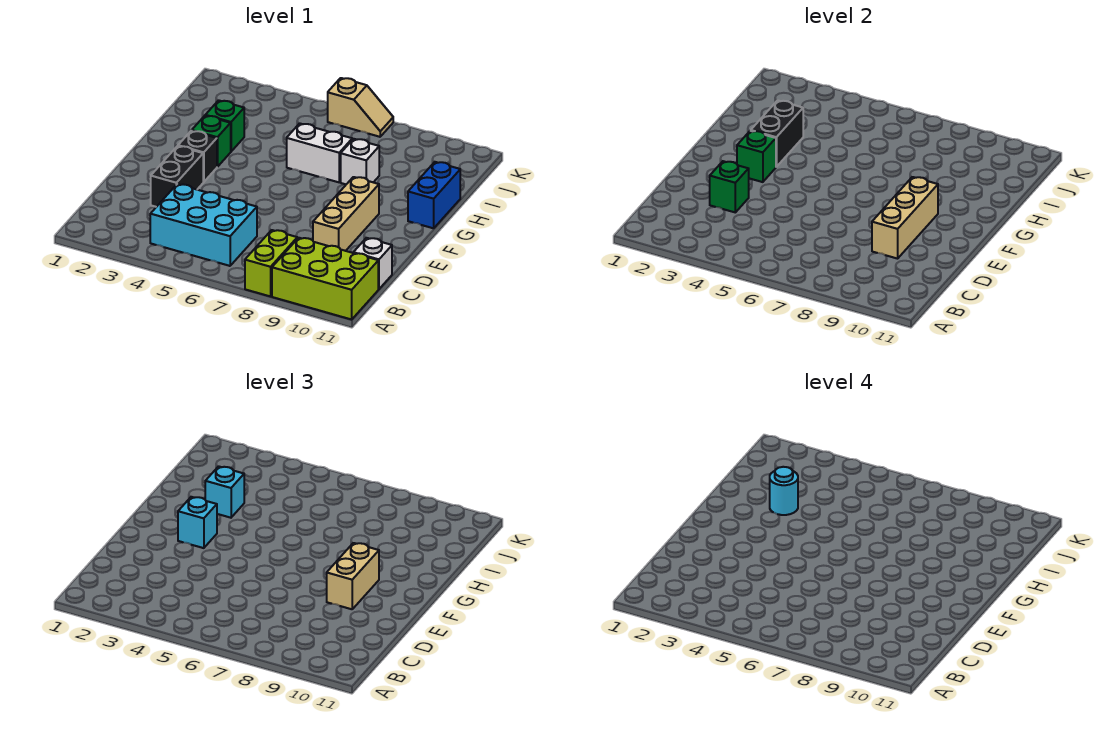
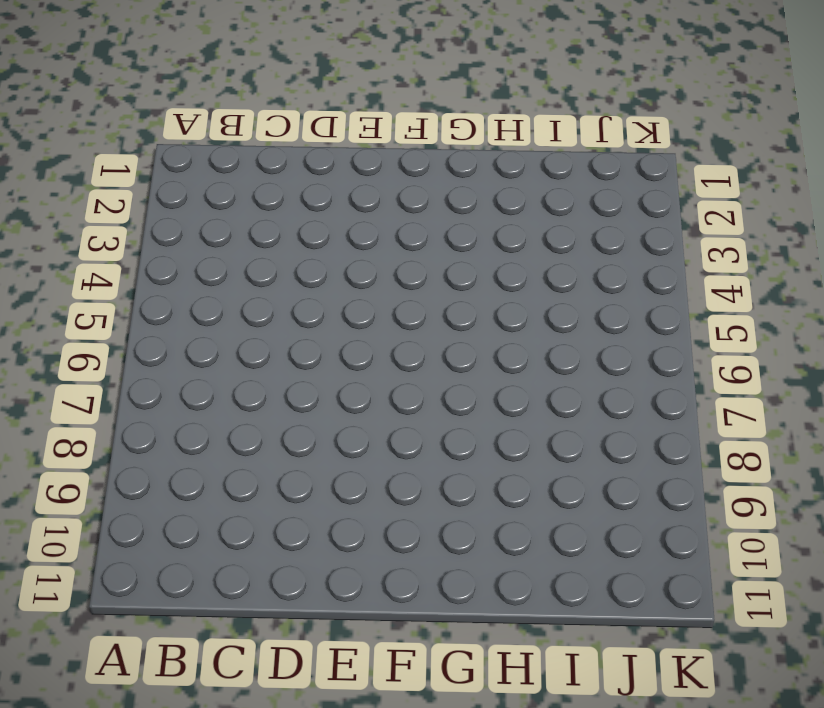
none -> lime 1x2 brick [245,230,297,296]
none -> lime 2x3 brick [272,238,378,319]
none -> cyan 2x3 brick [150,184,257,266]

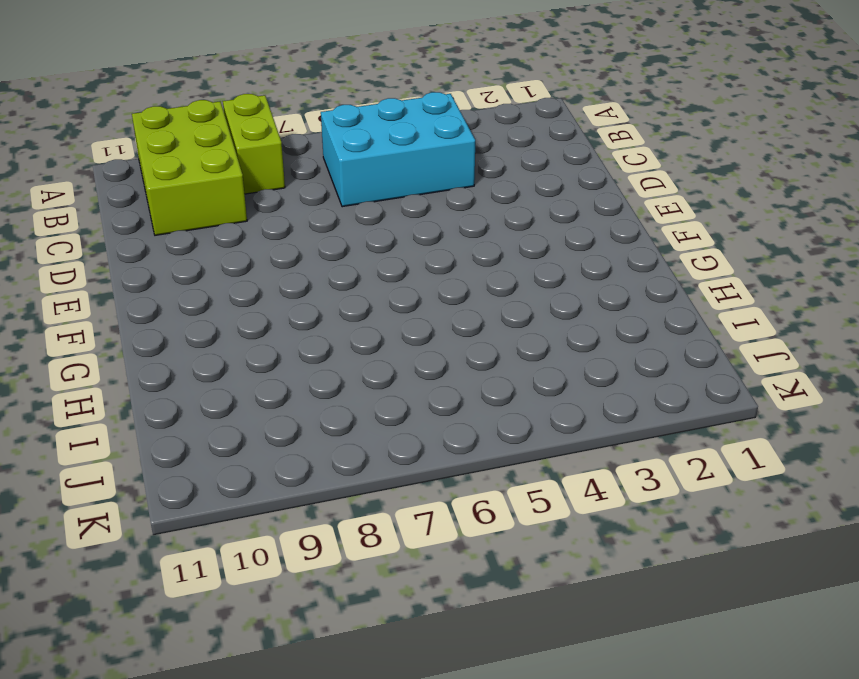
lime 2x3 brick [132,100,247,235] -> lime 2x3 brick turned to [272,238,378,319]
none -> white 1x1 brick [353,238,392,289]
none -> black 1x2 brick [151,146,203,207]
none -> tan 1x3 brick [313,177,379,251]

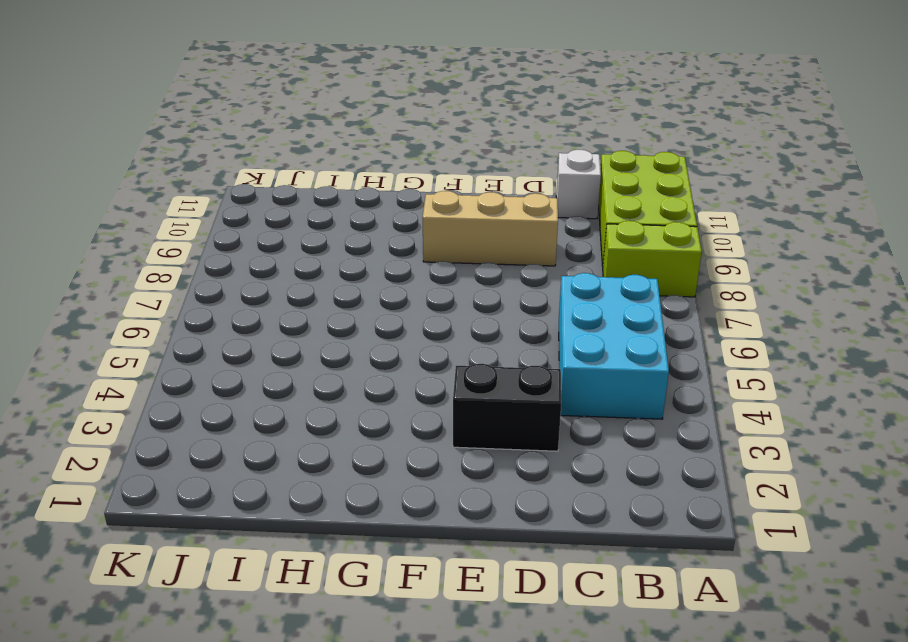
none -> black 1x1 brick [178,131,217,182]
none -> green 1x1 brick [192,116,231,167]
none -> blue 1x2 brick [408,162,460,228]

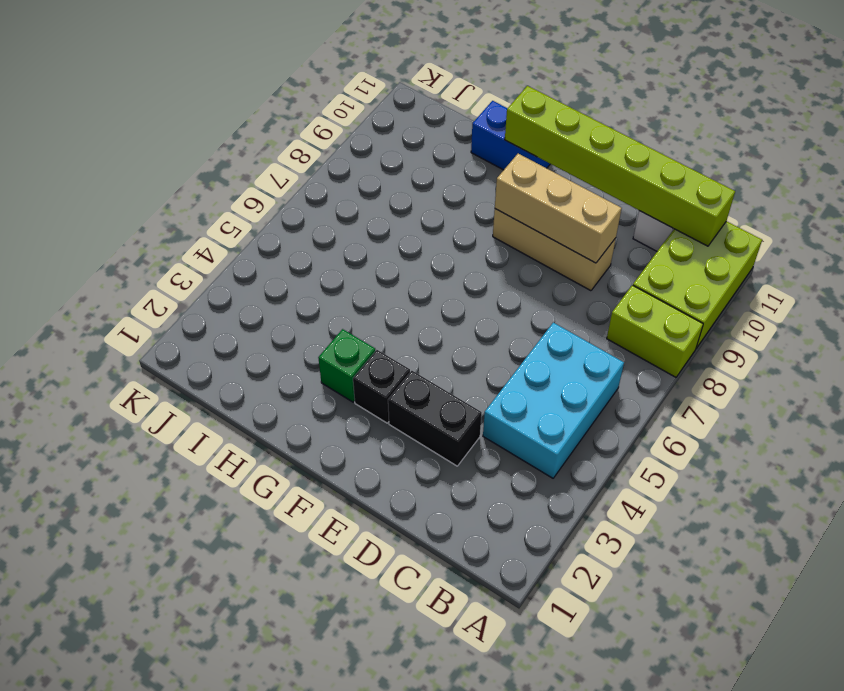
lime 1x6 brick [505,86,735,246] -> none
none -> green 1x1 brick [205,100,244,151]
none -> white 1x2 brick [287,123,352,182]
none -> white 1x1 brick [341,139,379,184]

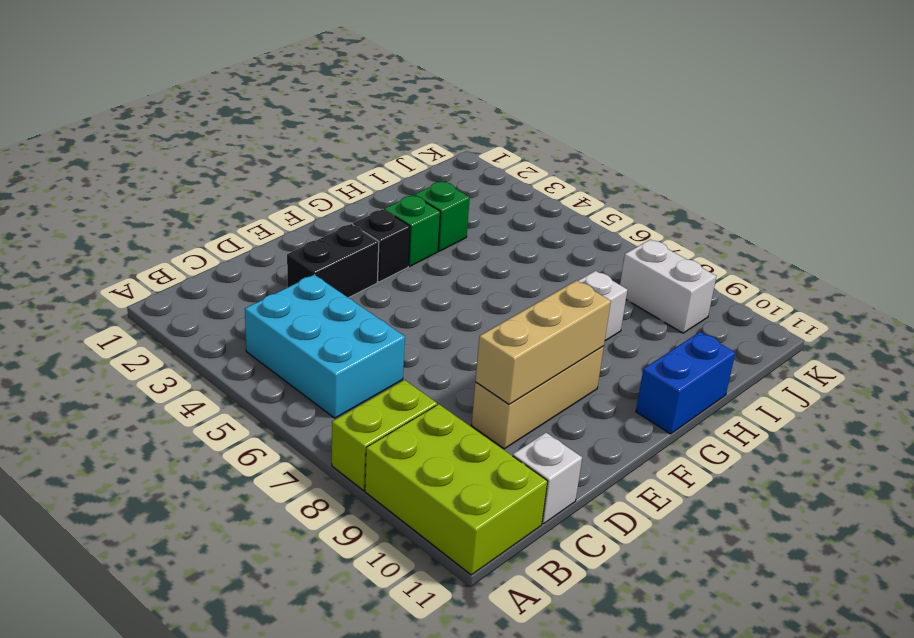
white 1x2 brick [620,239,716,333] -> white 1x2 brick moved to [287,123,352,182]
none -> tan 1x2 slope [328,78,393,137]
none -> green 1x1 brick [710,161,749,212]
none -> green 1x1 brick [737,131,776,182]

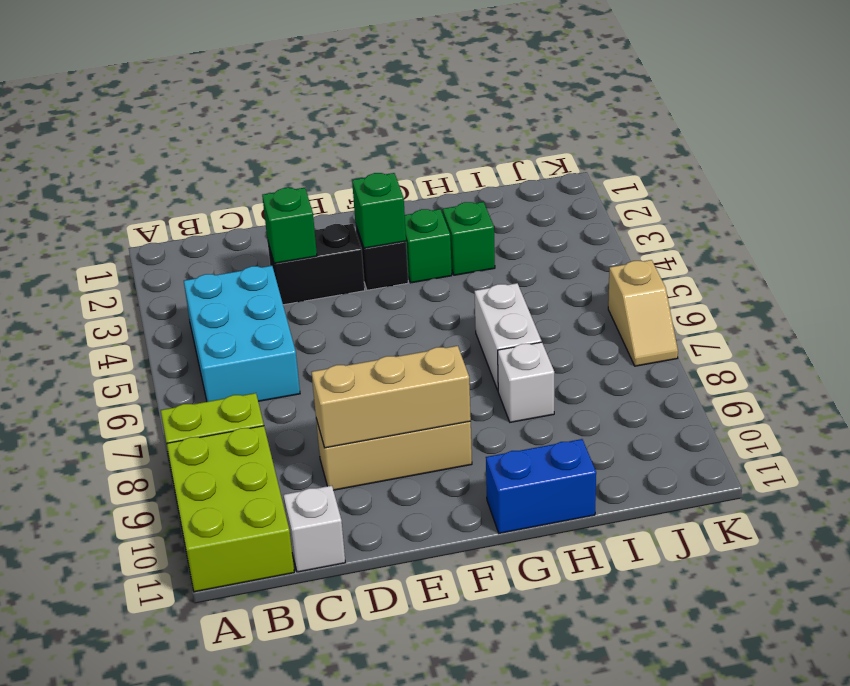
none -> black 1x2 brick [751,100,803,167]
none -> tan 1x2 brick [327,543,379,609]
none -> cyan 1x1 brick [178,497,217,548]

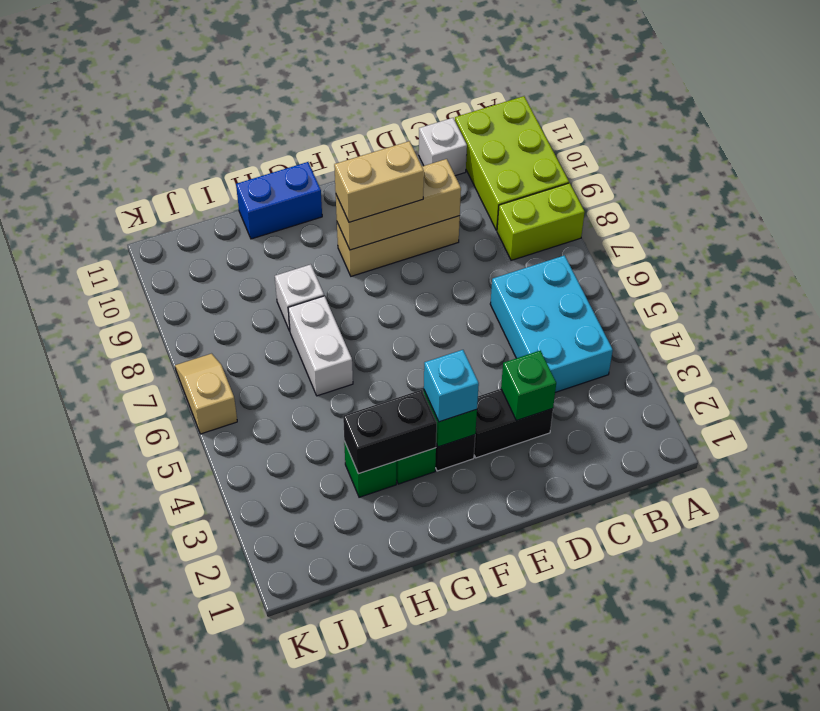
none -> cyan 1x1 brick [205,466,244,518]
none -> cyan 1x1 round brick [770,467,798,515]

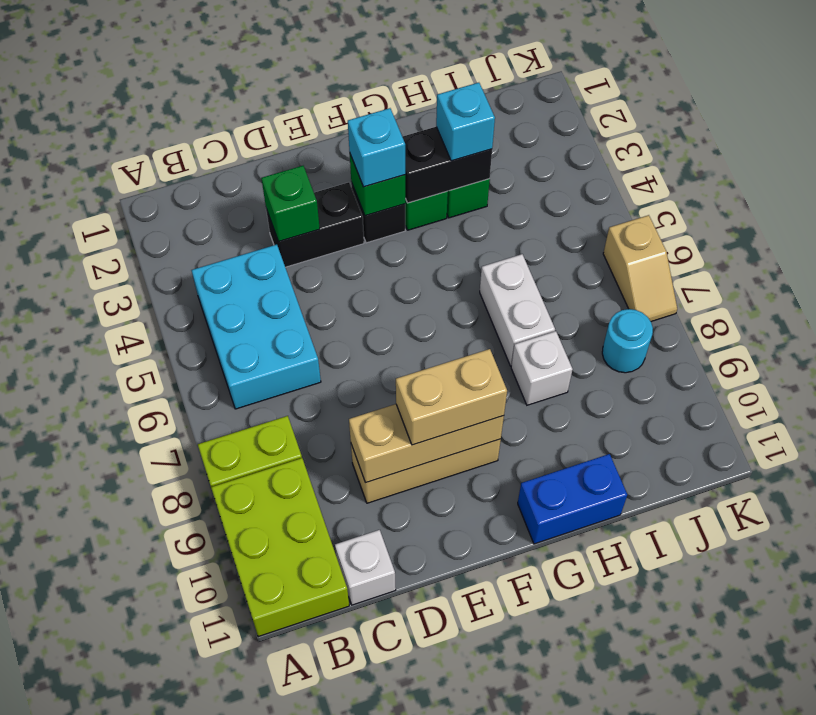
cyan 1x1 round brick [602,309,653,373] -> cyan 1x1 round brick moved to [770,467,798,515]

